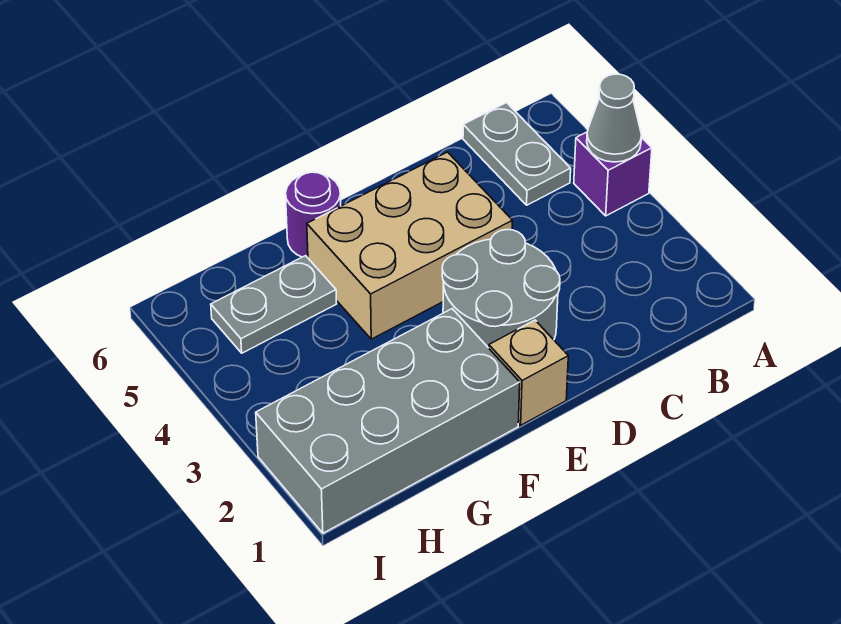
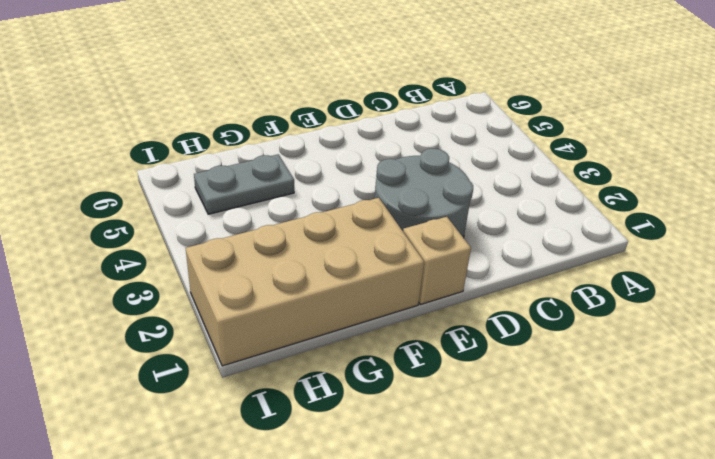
tan 2x4 brick [186,198,424,366] -> grey 2x4 brick [256,309,520,533]
none -> purple 1x1 brick [574,132,652,216]
none -> grey 1x2 plate [463,103,571,205]

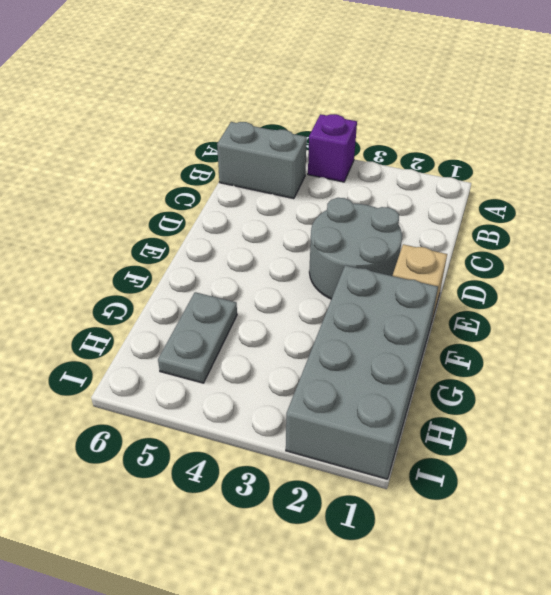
grey 1x2 brick [217,122,307,199] -> grey 1x2 plate [463,103,571,205]
none -> tan 2x3 brick [307,152,513,339]
none -> purple 1x1 round brick [286,172,341,258]

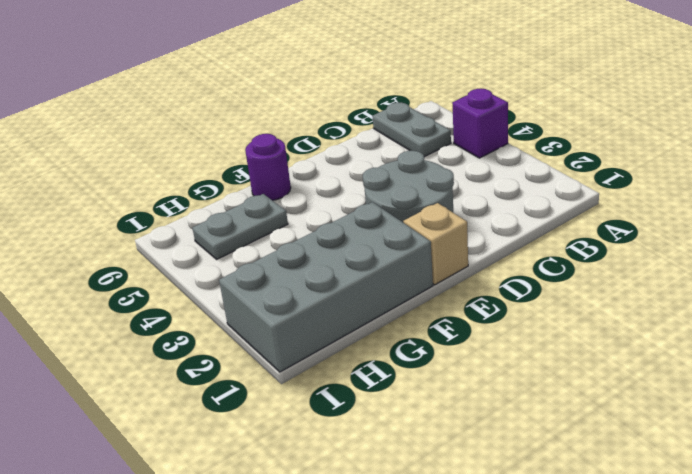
none -> tan 2x3 brick [307,152,513,339]
none -> grey 1x1 cone [587,74,642,162]

